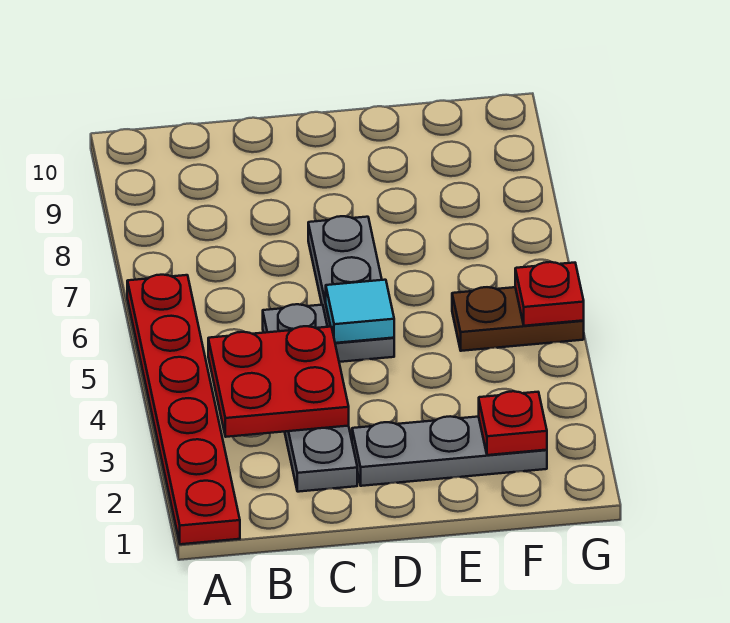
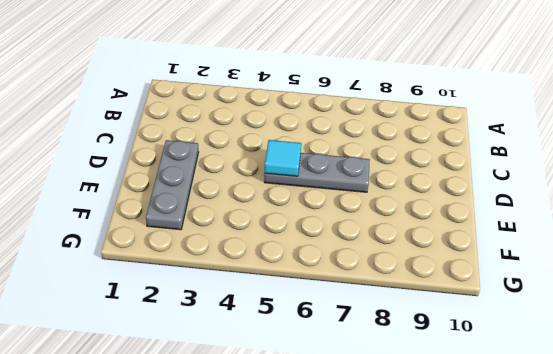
none -> red 1x6 plate [127,275,240,544]
none -> grey 1x4 plate [263,304,357,492]

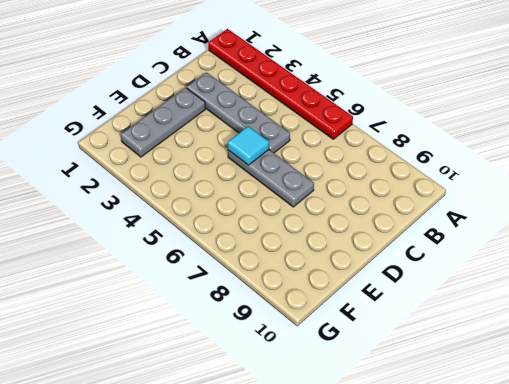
none -> brown 1x2 plate [452,287,584,351]
none -> red 2x2 plate [208,326,349,437]

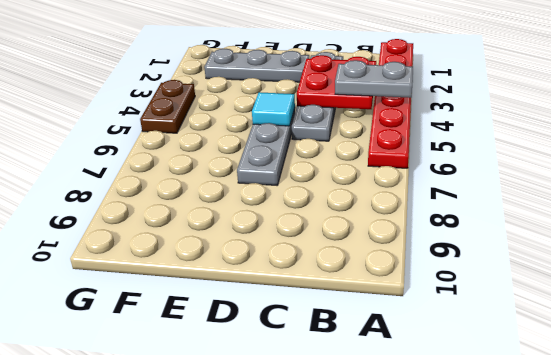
grey 1x2 plate [335,60,413,98] -> none
brown 1x2 plate [140,80,195,133] -> brown 1x2 plate turned to [452,287,584,351]
none -> red 1x1 plate [479,391,547,455]
none -> red 1x1 plate [515,262,584,326]

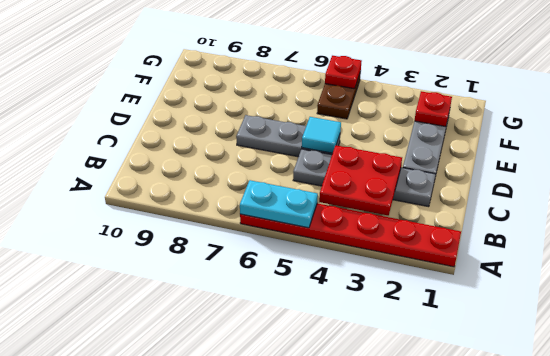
cyan 1x2 plate [240,180,318,228] -> none

